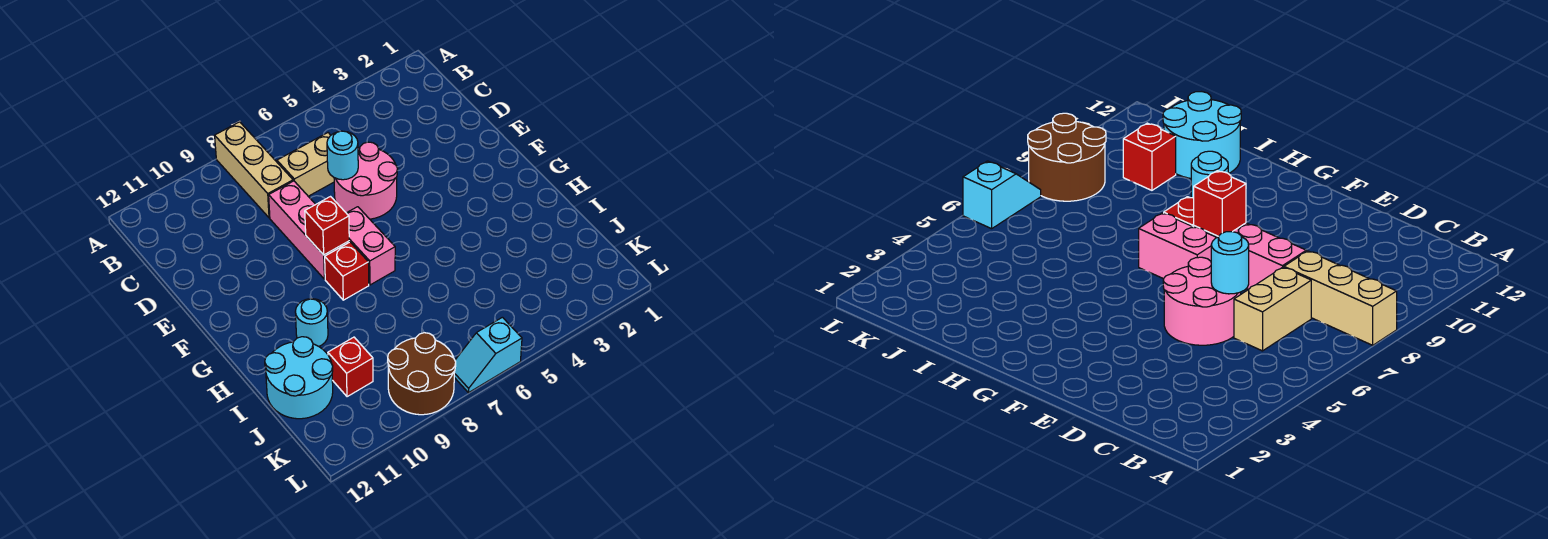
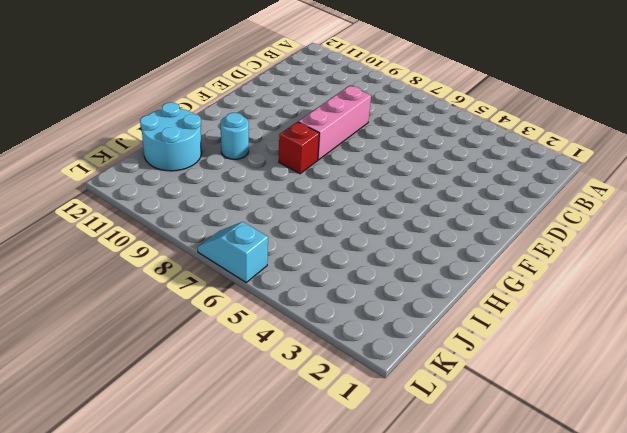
none -> tan 1x3 brick [215,122,293,218]
none -> tan 1x2 brick [277,133,334,196]
none -> pink 2x2 round brick [334,142,398,219]

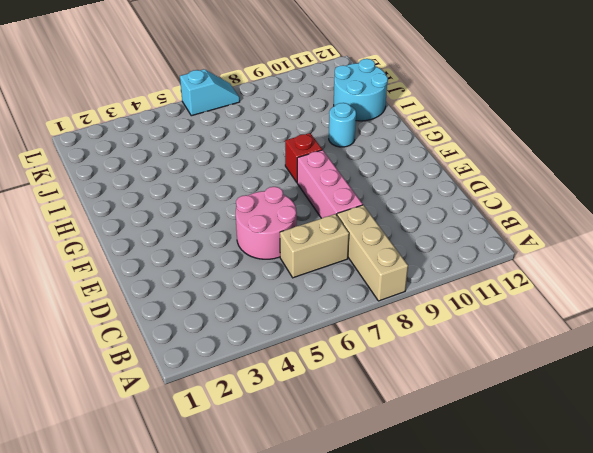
none -> pink 1x2 brick [347,207,395,285]
none -> red 1x1 brick [328,337,373,397]
none -> brown 2x2 round brick [388,333,456,415]

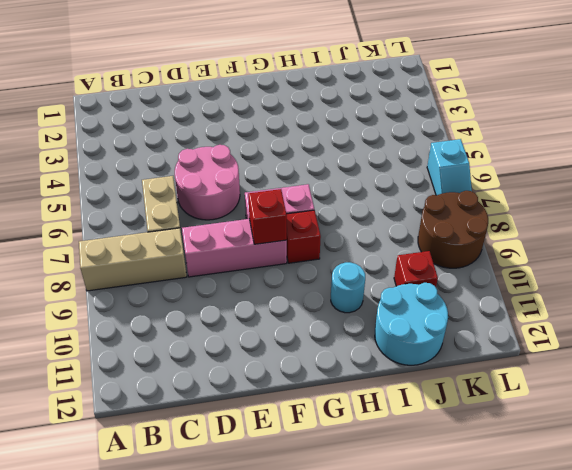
none -> cyan 1x1 round brick [327,131,358,180]

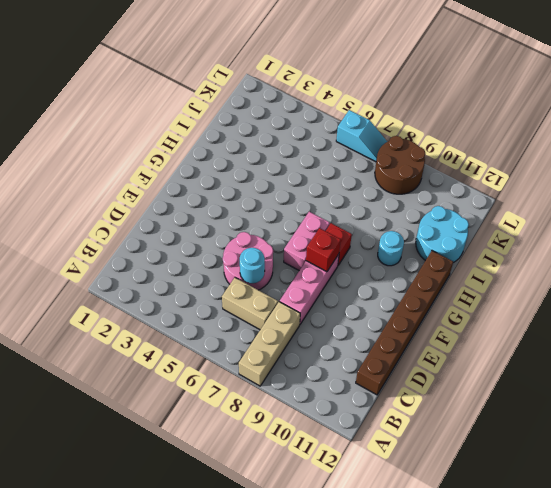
brown 1x6 brick [356,251,453,395] -> none
none -> red 1x1 brick [328,337,373,397]

